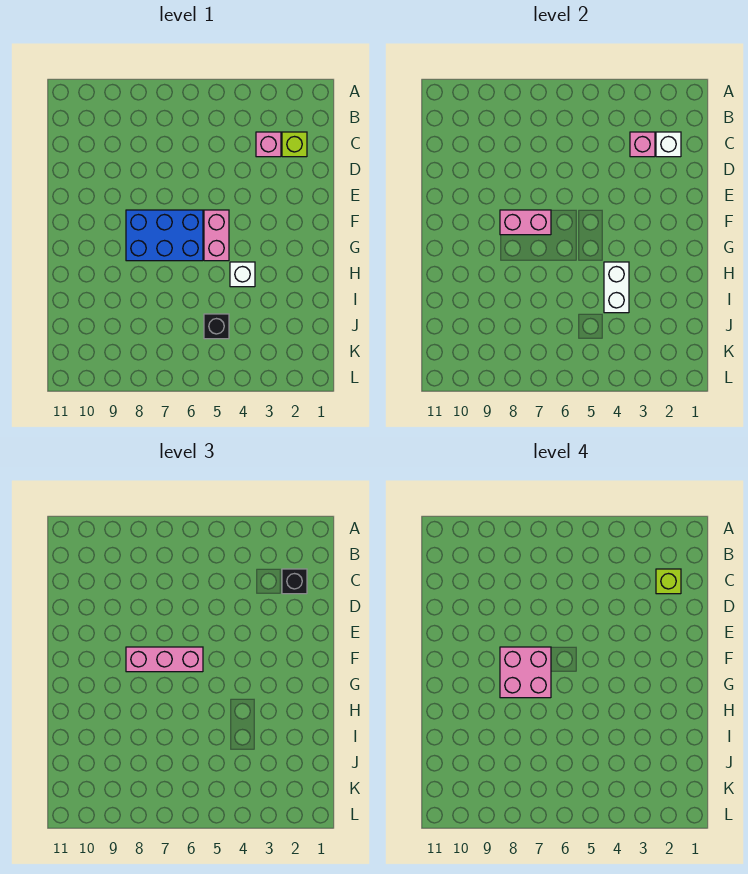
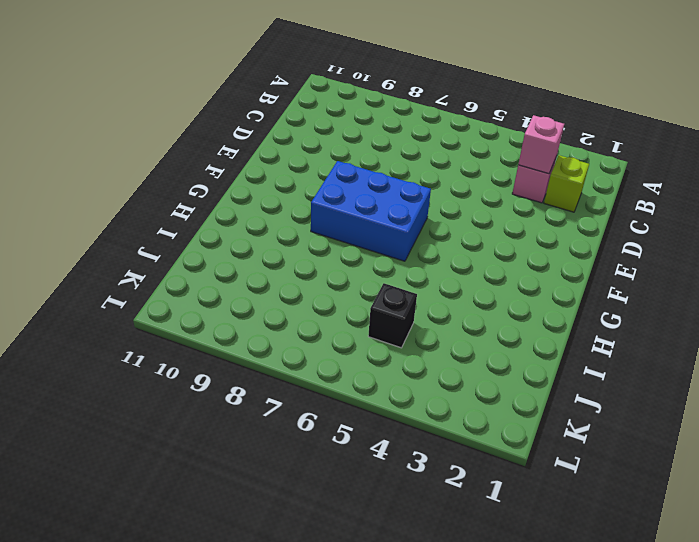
none -> pink 1x2 brick [204,210,229,261]
none -> white 1x1 brick [230,262,255,287]
none -> white 1x1 brick [656,132,681,157]

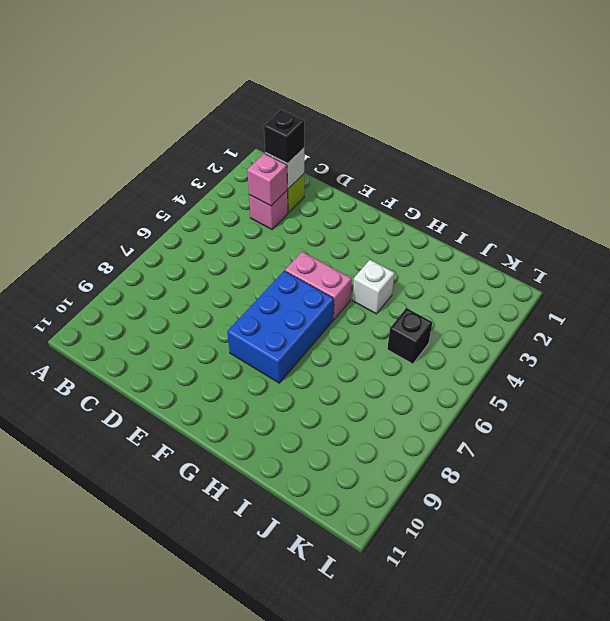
none -> pink 1x2 brick [500,210,551,235]
none -> white 1x2 brick [604,262,629,313]
none -> pink 1x3 brick [126,647,203,672]

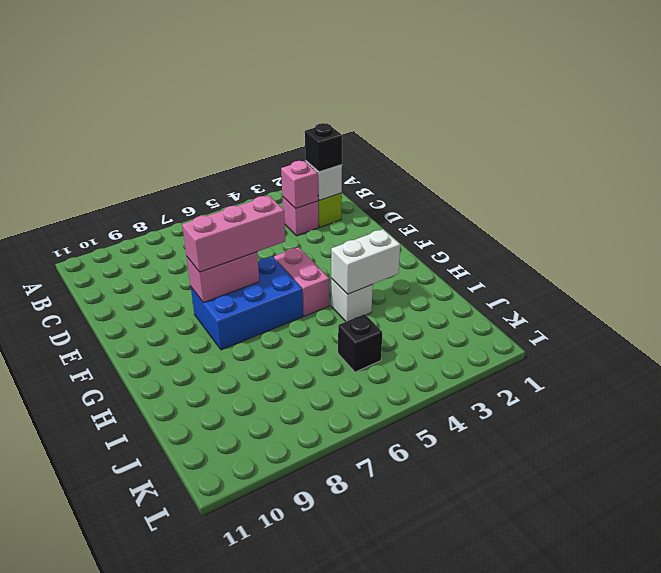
white 1x2 brick [331,229,400,294] -> white 1x2 brick turned to [604,262,629,313]
none -> lime 1x1 brick [656,569,681,594]
none -> pink 2x2 brick [500,647,551,698]

